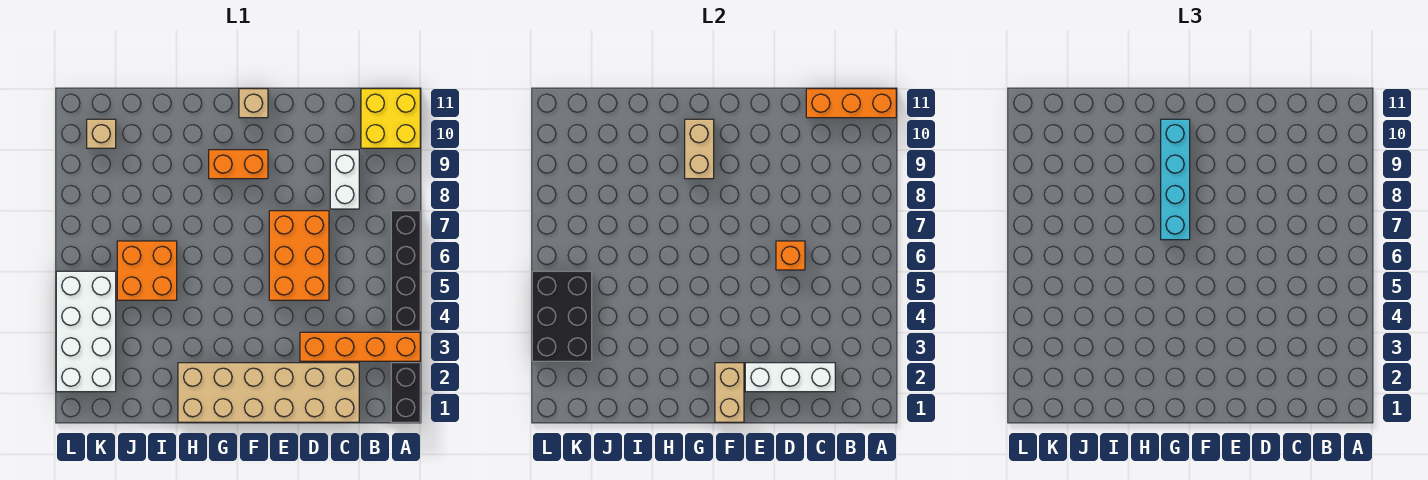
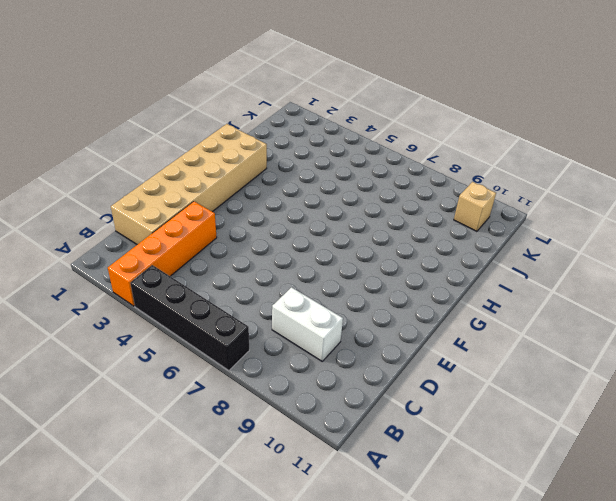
none -> black 1x2 brick [391,363,420,422]
none -> yellow 2x2 brick [361,89,420,148]
none -> orange 2x3 brick [269,211,329,300]

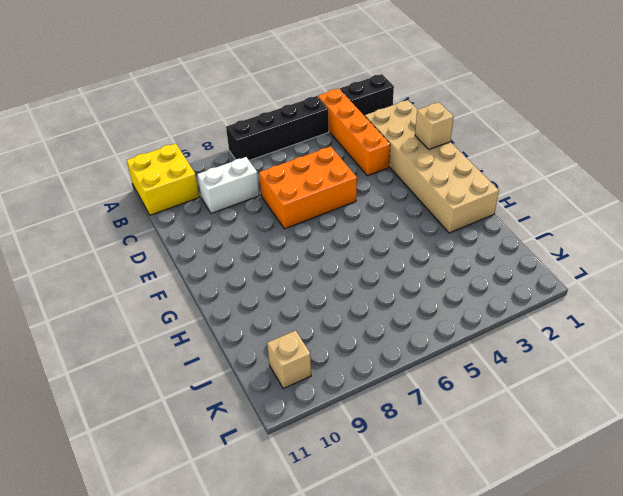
tan 1x1 brick [415,102,454,150] -> tan 1x1 brick moved to [239,89,268,118]
none -> orange 1x2 brick [209,150,268,179]
none -> orange 2x2 brick [117,241,177,300]
none -> white 2x4 brick [56,271,116,392]

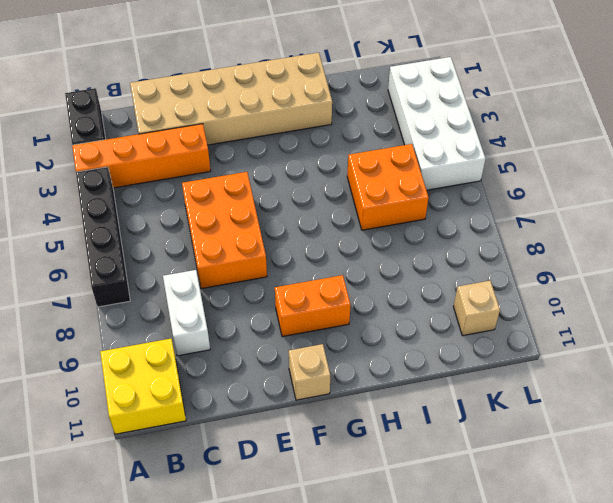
none -> orange 1x3 brick [806,89,896,118]
none -> white 1x3 brick [745,363,835,392]
none -> orange 1x1 brick [776,241,805,270]

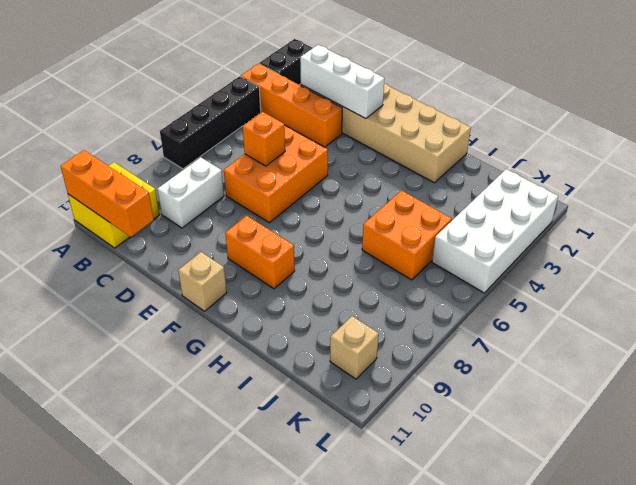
none -> tan 1x2 brick [715,363,744,422]
none -> tan 1x2 brick [685,119,714,179]
none -> black 2x3 brick [532,271,592,361]

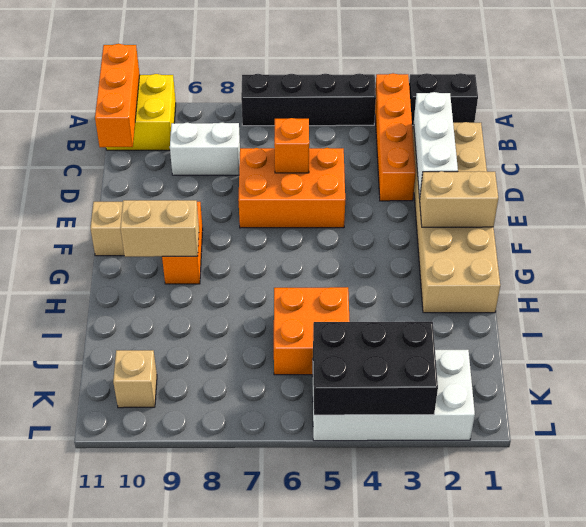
none -> cyan 1x4 brick [1161,119,1190,240]

